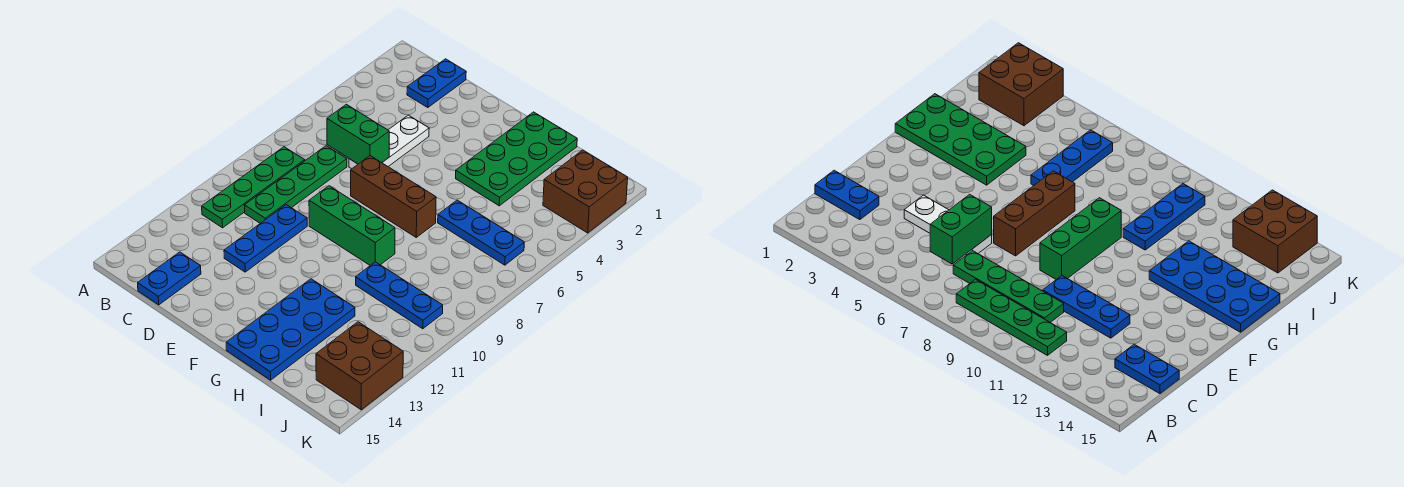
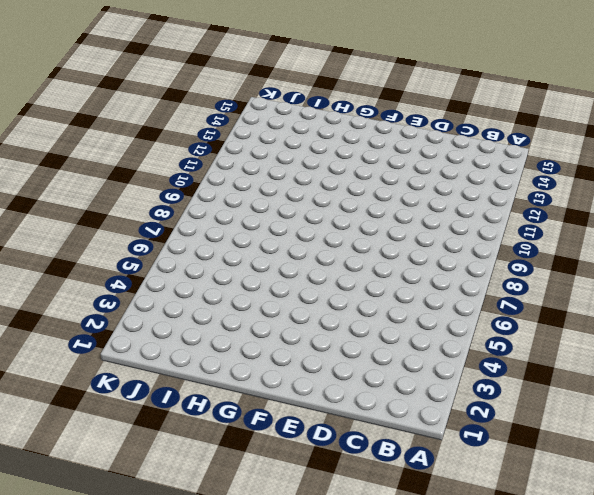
none -> green 1x4 plate [202,147,305,228]
none -> blue 1x2 plate [407,59,466,108]
none -> green 1x4 plate [244,146,347,223]

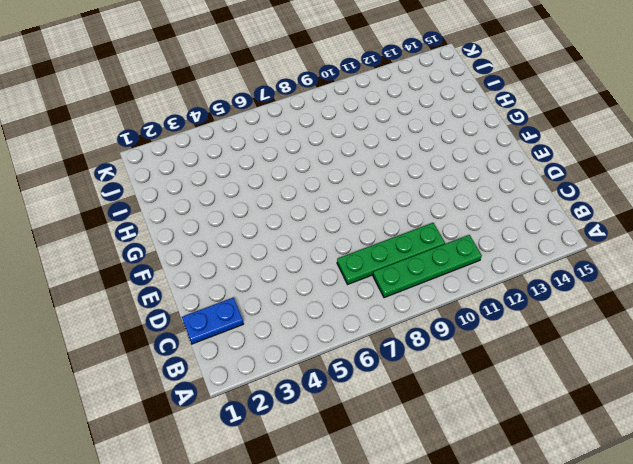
none -> blue 1x2 plate [138,252,201,305]
none -> white 1x3 plate [349,115,429,169]
none -> blue 1x3 plate [224,205,307,272]

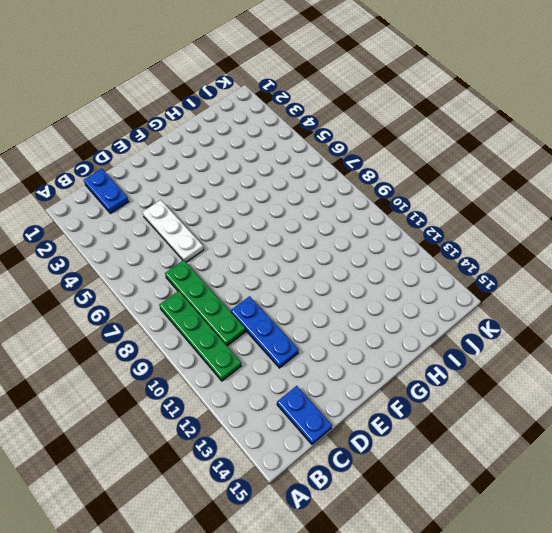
none -> brown 1x3 brick [351,156,436,237]
none -> green 1x3 brick [309,186,395,265]
none -> green 2x4 plate [456,112,577,206]

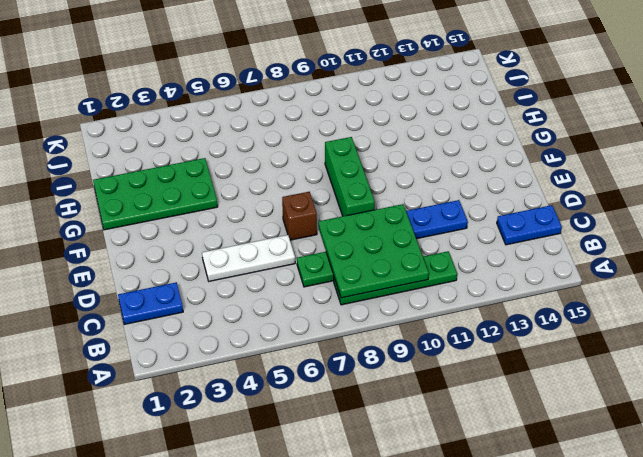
green 3x3 plate [319,204,429,298] -> none
brown 1x1 brick [282,192,317,240] -> brown 1x3 brick [351,156,436,237]
none -> blue 2x4 plate [226,279,355,380]
none -> blue 1x3 plate [438,200,524,265]
none -> blue 1x3 plate [356,262,443,329]

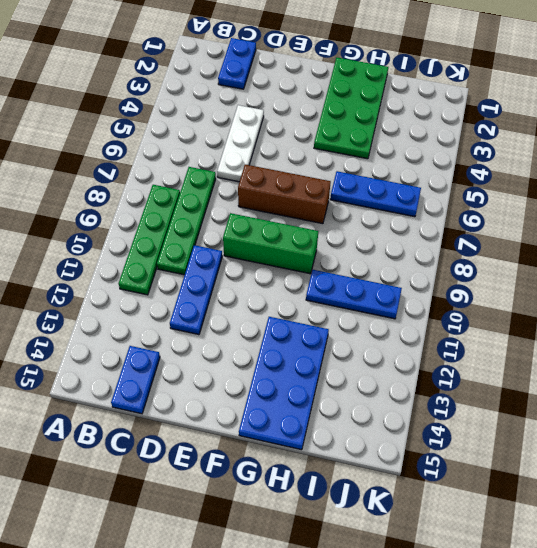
none -> brown 2x2 brick [543,150,628,233]
none -> brown 2x2 brick [316,322,403,410]
none -> green 1x2 brick [327,104,389,164]

